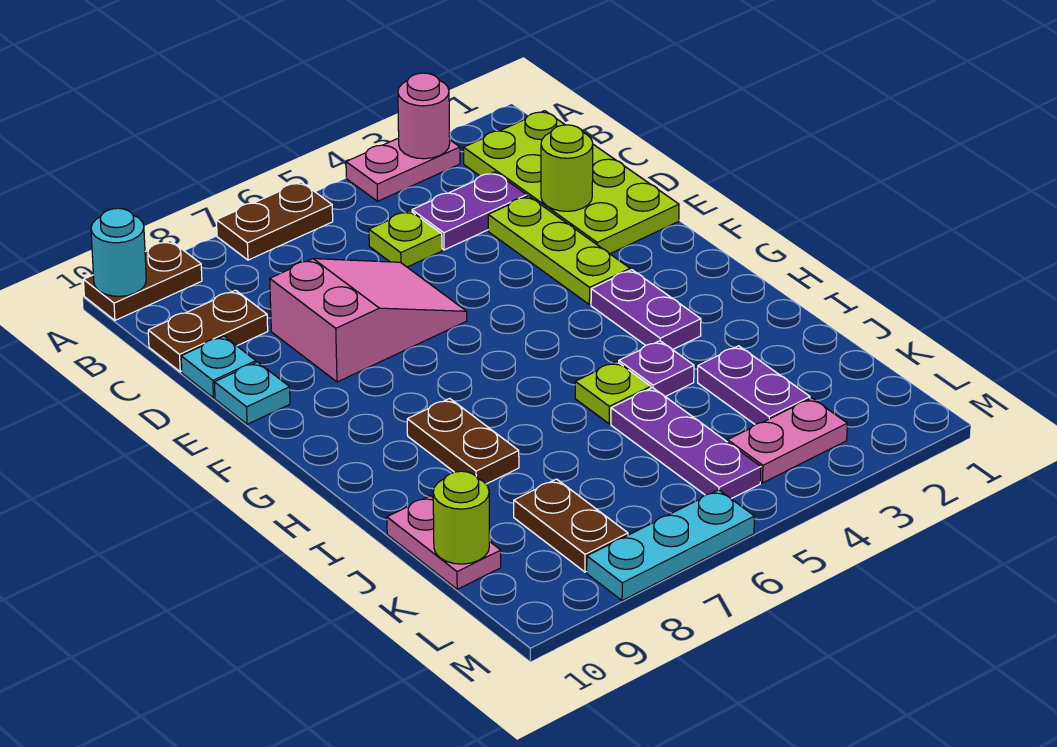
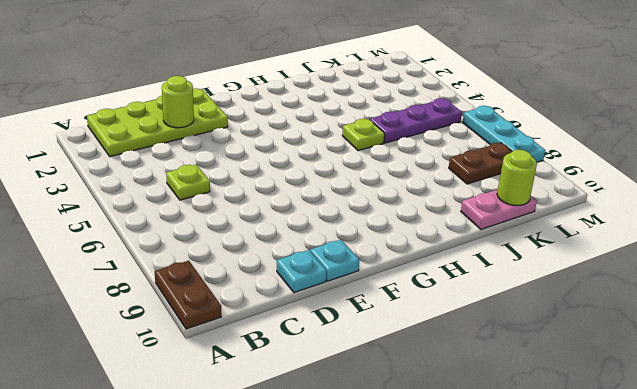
none -> pink 1x2 plate [346,138,460,201]
none -> brown 1x2 plate [217,182,333,260]
none -> purple 1x2 plate [412,172,527,250]

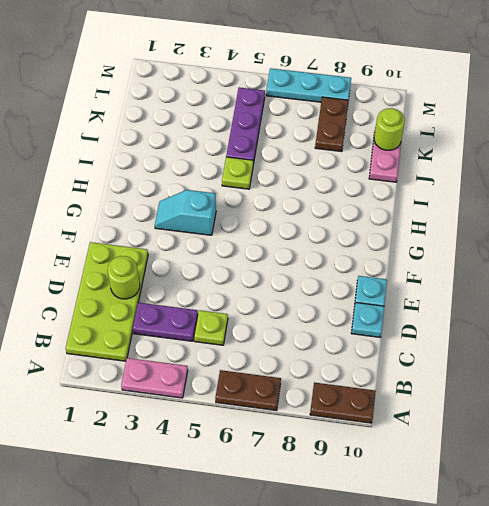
cyan 1x2 slope [155,190,216,235] -> purple 1x2 plate [591,270,701,350]
none -> brown 1x2 plate [148,290,268,372]
none -> lime 1x3 plate [488,196,630,305]
none -> pink 2x3 slope [270,259,467,382]

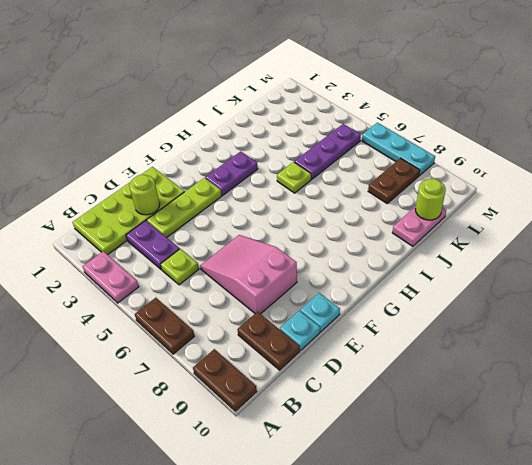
none -> brown 1x2 plate [407,398,519,484]
none -> purple 1x1 plate [619,341,694,397]
none -> purple 1x2 plate [698,346,810,424]

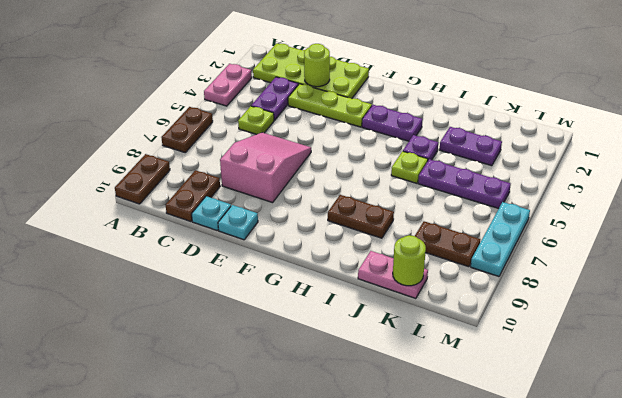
none -> pink 1x2 plate [728,398,847,483]
none -> pink 1x1 round brick [398,73,450,159]
none -> cyan 1x1 round brick [91,208,146,296]

